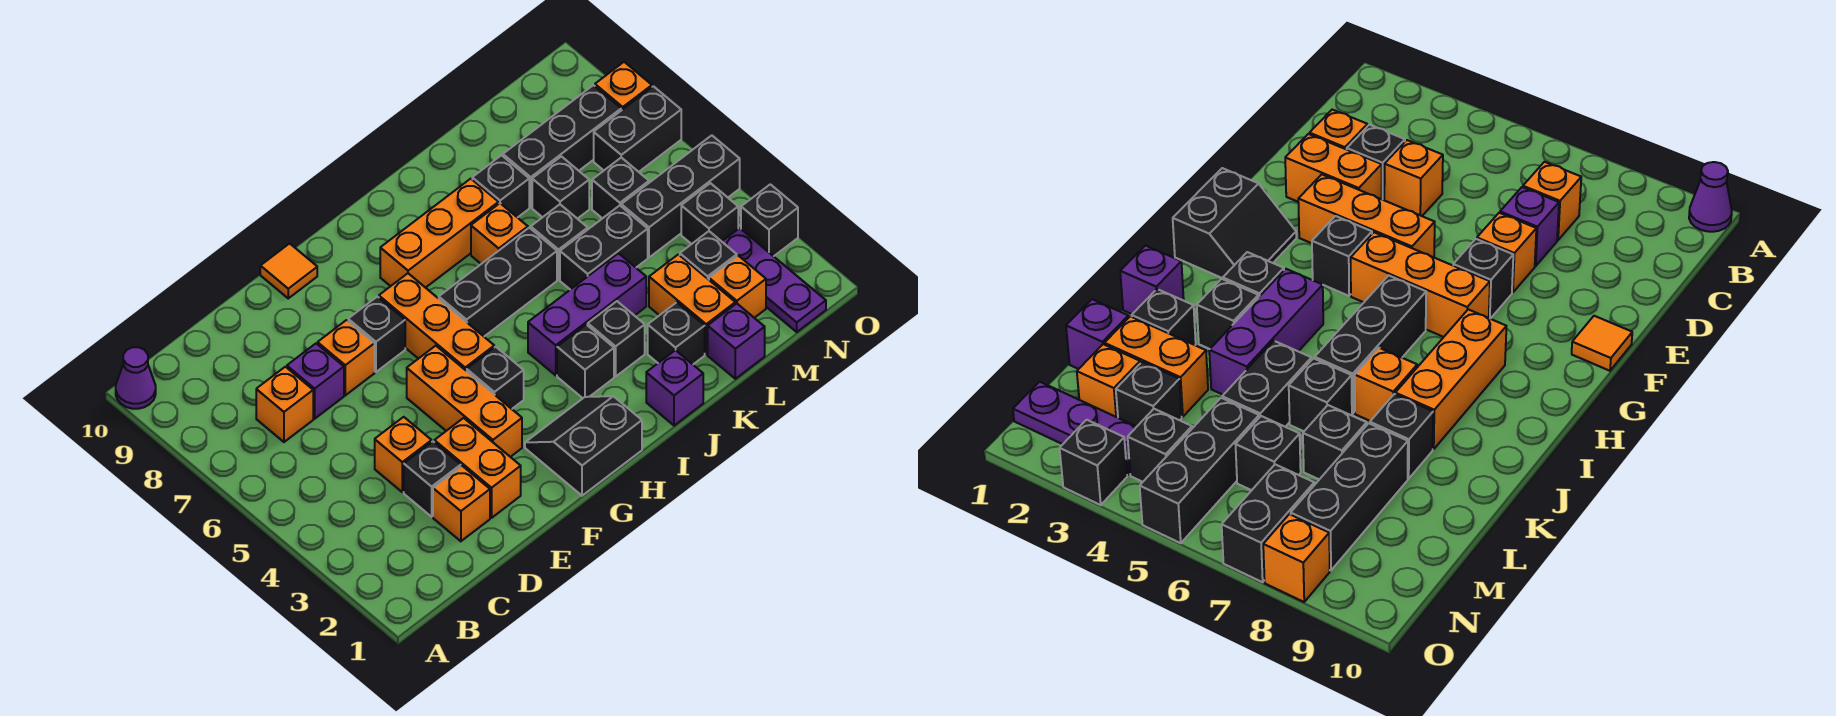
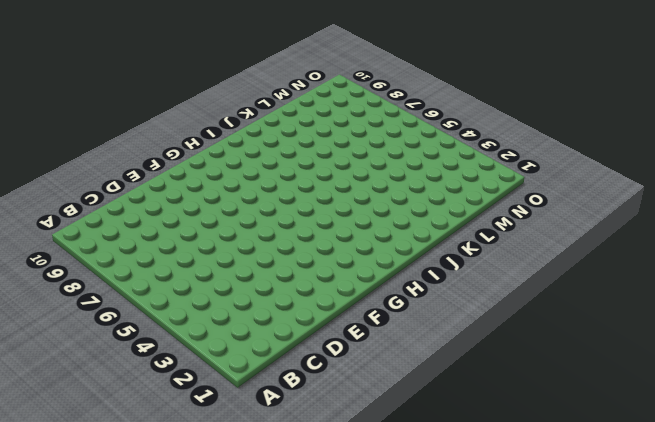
none -> purple 1x1 cone [116,347,156,409]
none -> orange 1x1 brick [256,367,313,442]
none -> orange 1x1 brick [433,466,490,541]
none -> black 1x1 brick [404,442,461,517]

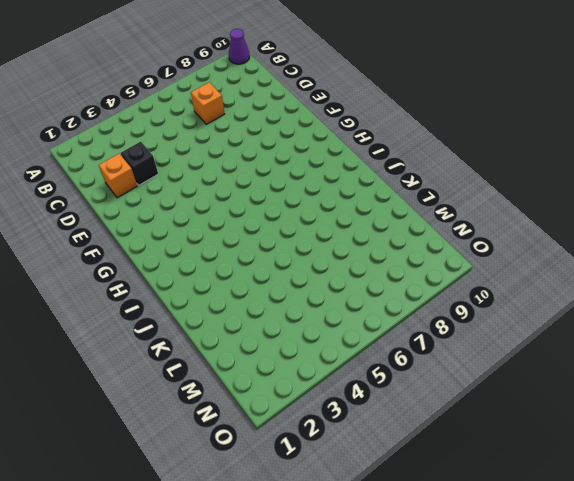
none -> orange 1x1 brick [375,417,432,492]
none -> purple 1x1 brick [287,344,344,419]
none -> orange 1x2 brick [434,418,521,518]
none -> orange 1x1 brick [318,320,375,395]

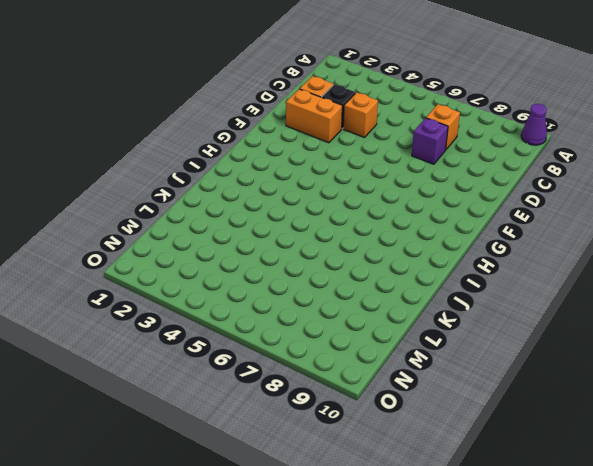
none -> orange 1x1 brick [318,320,375,395]
none -> orange 1x3 brick [407,346,522,457]
none -> black 1x1 brick [348,297,405,372]
none -> orange 1x1 tile [260,243,317,298]

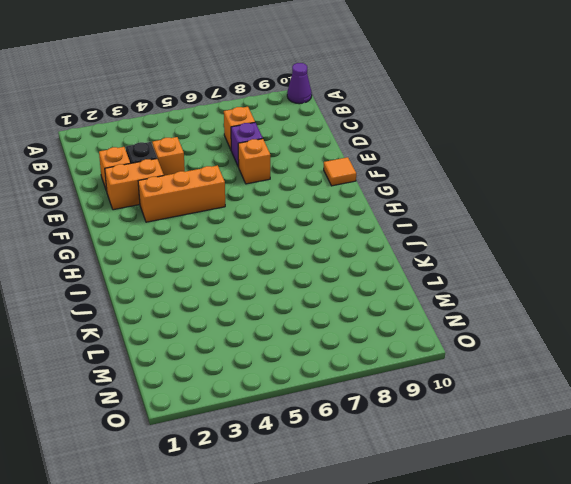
none -> black 1x1 brick [348,297,405,372]
none -> black 2x2 slope [525,396,642,496]
none -> black 1x1 brick [467,347,524,409]
none -> orange 1x3 brick [379,273,494,371]

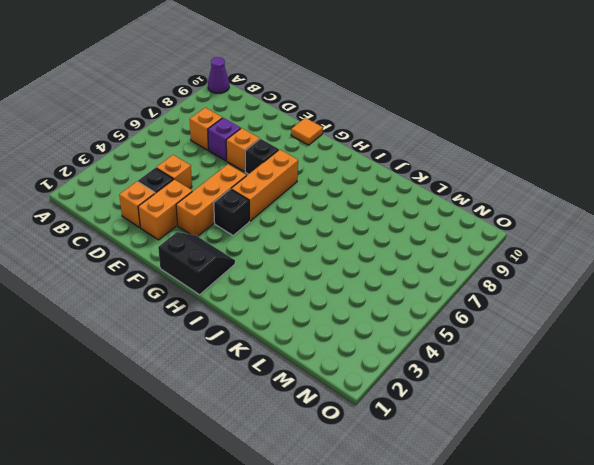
none -> black 1x3 brick [439,228,557,336]
none -> orange 1x3 brick [380,179,499,288]
none -> black 1x1 brick [557,325,614,398]
none -> purple 1x3 brick [528,253,646,375]

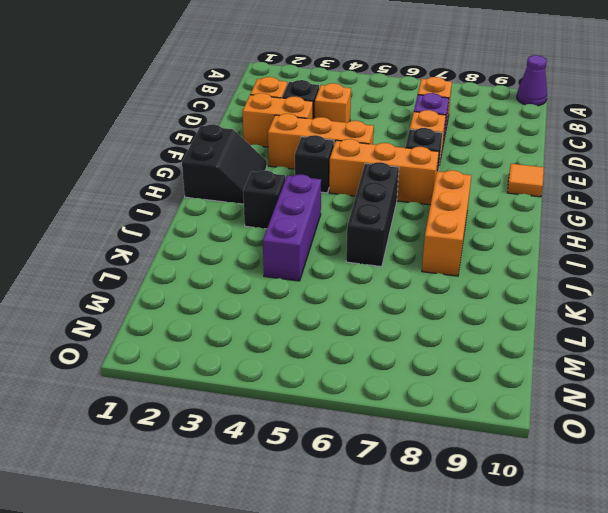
none -> purple 1x1 brick [646,350,703,426]
none -> black 1x1 brick [588,301,645,376]
none -> orange 1x1 brick [471,203,528,264]
none -> black 1x1 brick [648,302,705,364]

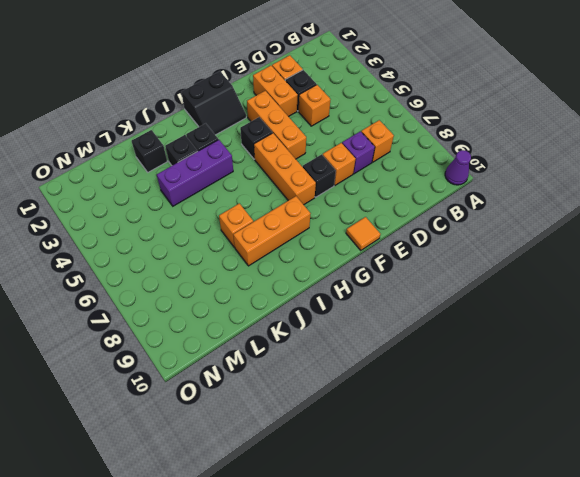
none -> black 1x3 brick [439,228,557,336]
none -> purple 1x1 brick [646,350,703,426]
none -> black 1x2 brick [560,206,648,290]
none -> black 1x1 brick [531,204,588,280]

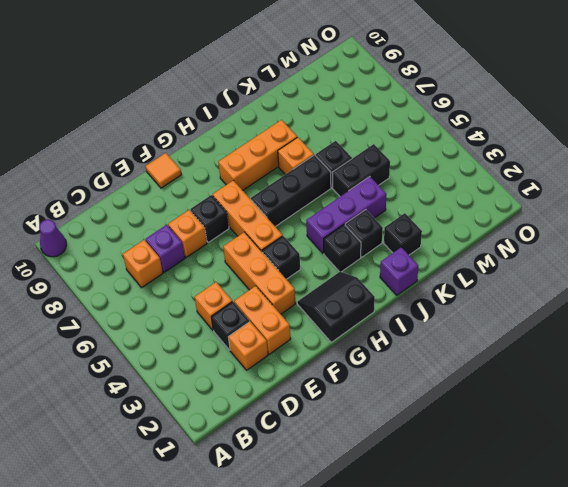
none -> black 1x1 brick [472,155,529,218]
none -> purple 1x1 brick [708,304,765,379]
none -> orange 1x2 brick [649,254,735,354]
none -> black 1x1 brick [532,156,589,219]

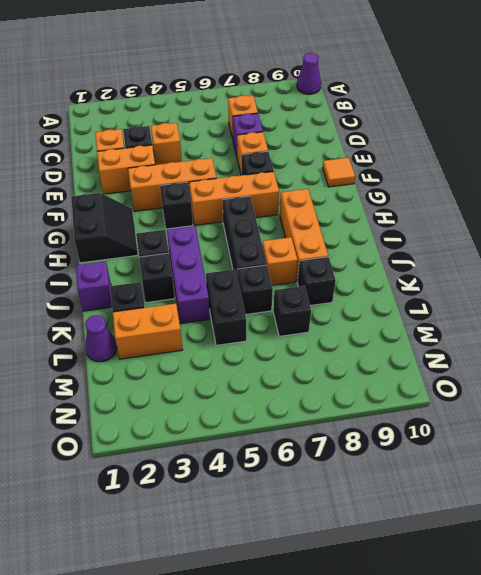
purple 1x1 cone [85,315,117,362] -> purple 1x1 brick [708,304,765,379]
none -> black 1x3 brick [503,85,621,207]
none -> orange 1x1 brick [709,256,766,318]
none -> black 1x1 brick [680,231,737,280]
none -> black 1x3 brick [621,135,740,257]

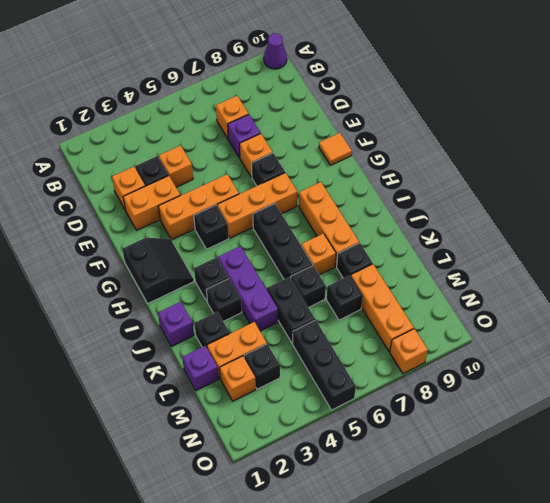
orange 1x3 brick [351,264,414,352] -> black 1x3 brick [503,85,621,207]
none -> black 1x1 brick [592,158,649,218]
none -> purple 1x3 plate [722,228,826,332]
none -> black 1x1 brick [681,183,738,244]
none -> black 1x2 brick [594,86,681,172]

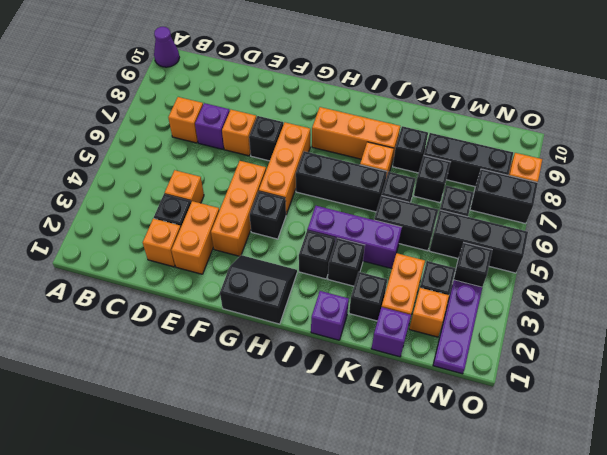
none -> orange 1x1 tile [260,243,317,298]
none -> black 1x1 brick [741,184,798,256]

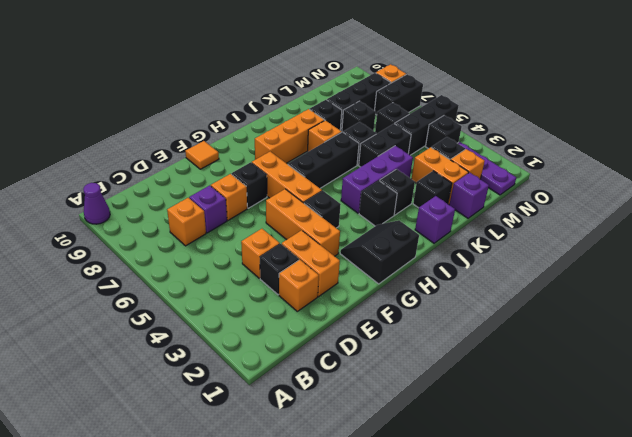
none -> black 1x1 brick [741,184,798,256]

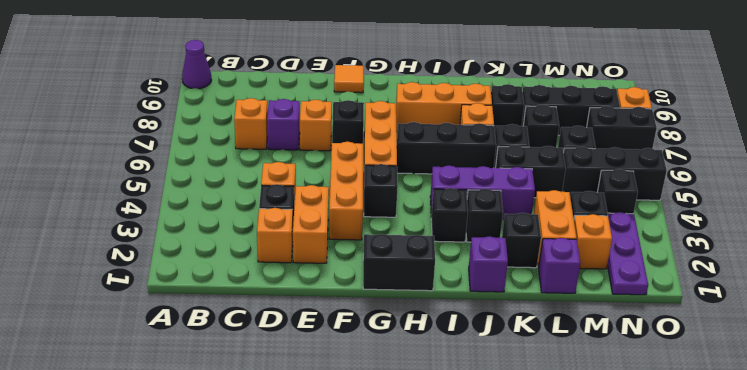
none -> black 1x1 brick [741,184,798,256]

